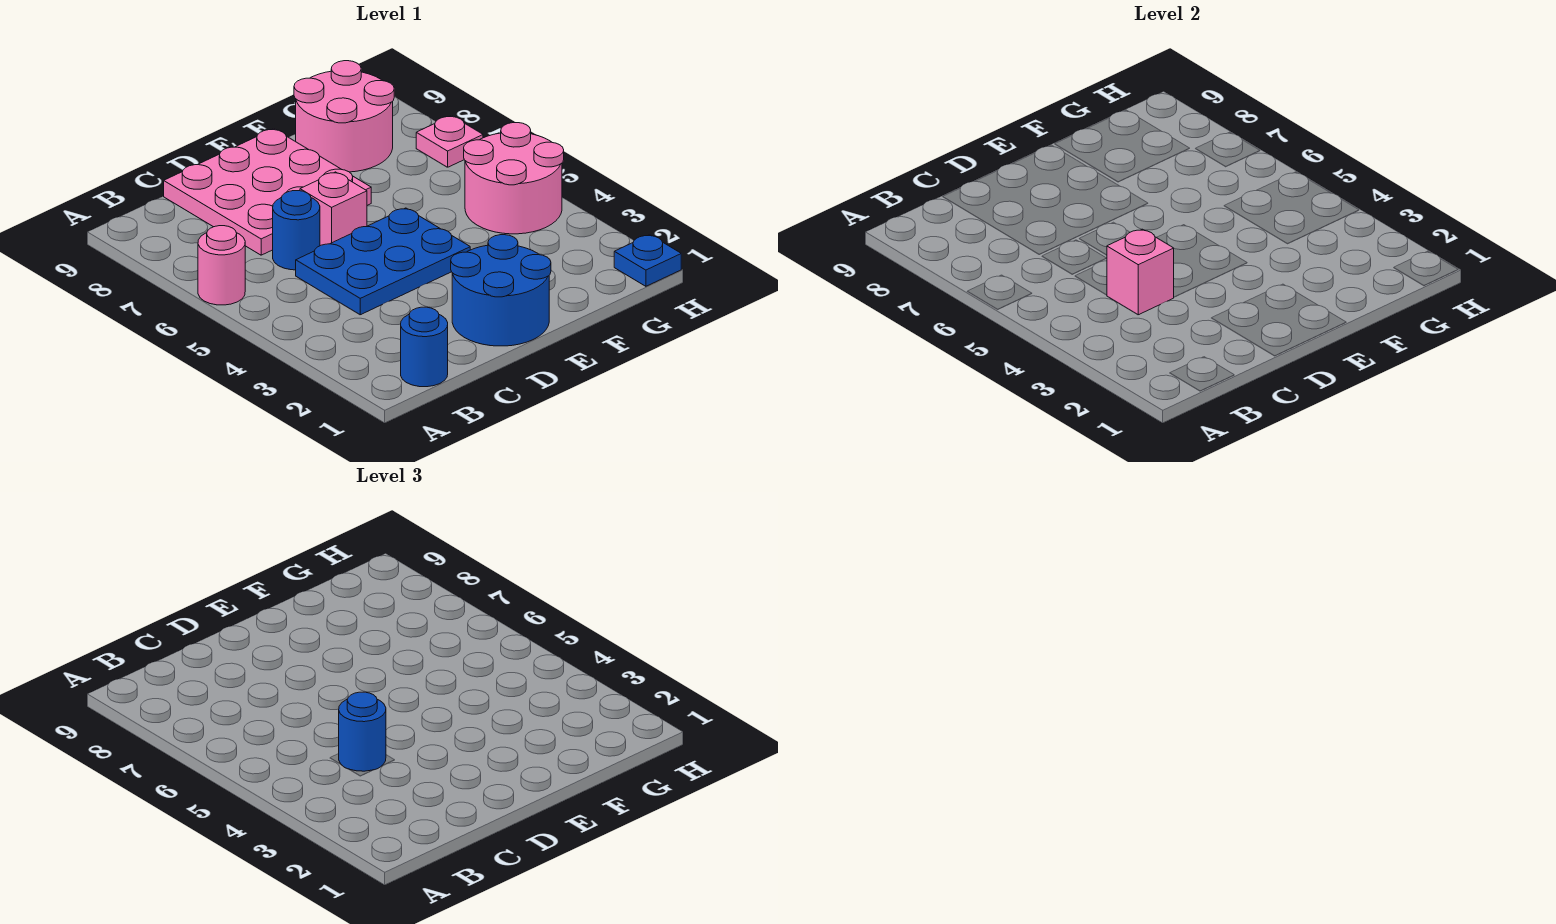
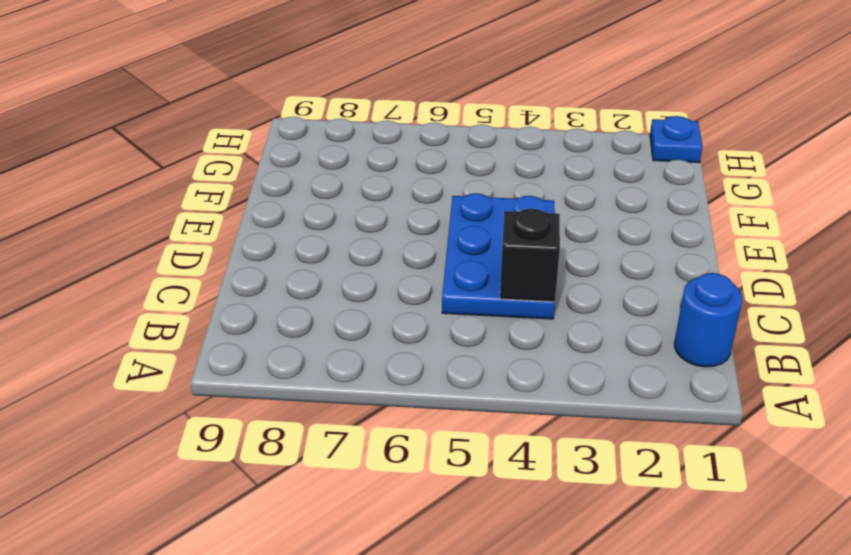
black 1x1 brick [500,209,560,302] -> pink 1x1 brick [1107,229,1174,315]
none -> pink 1x1 round brick [198,226,245,305]
none -> blue 1x1 round brick [273,191,320,270]
none -> pink 3x3 plate [164,129,371,255]

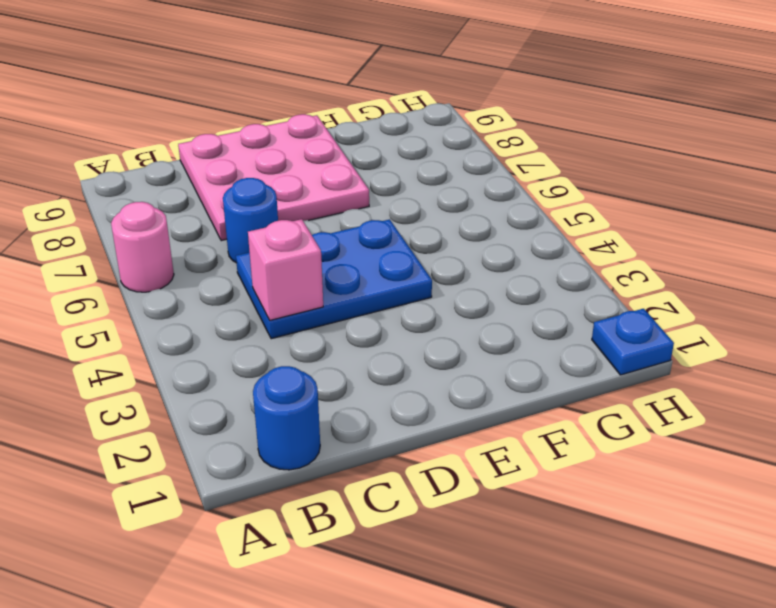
none -> blue 2x2 round brick [451,235,551,346]
none -> pink 1x1 brick [300,172,367,246]
none -> pink 2x2 round brick [294,61,394,172]

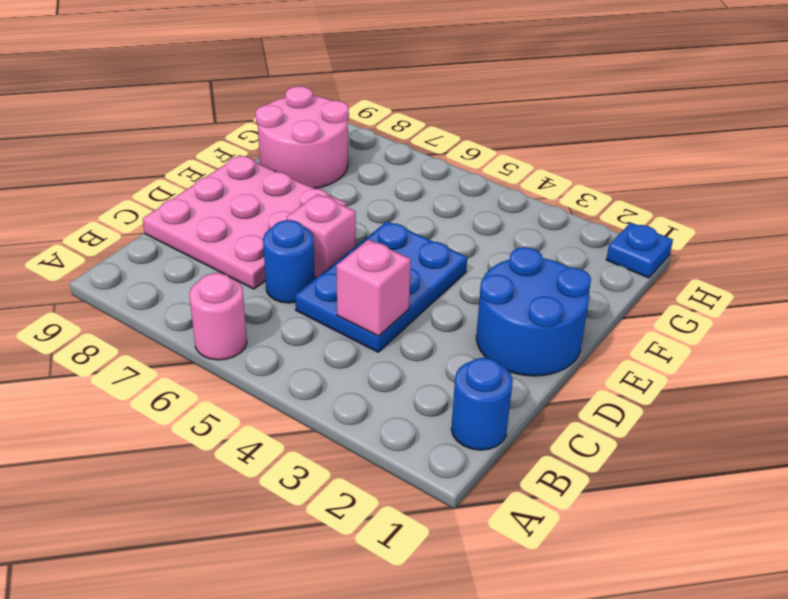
none -> pink 2x2 round brick [464,123,564,234]
none -> pink 1x1 plate [416,116,483,167]
none -> blue 1x1 round brick [339,692,386,771]

